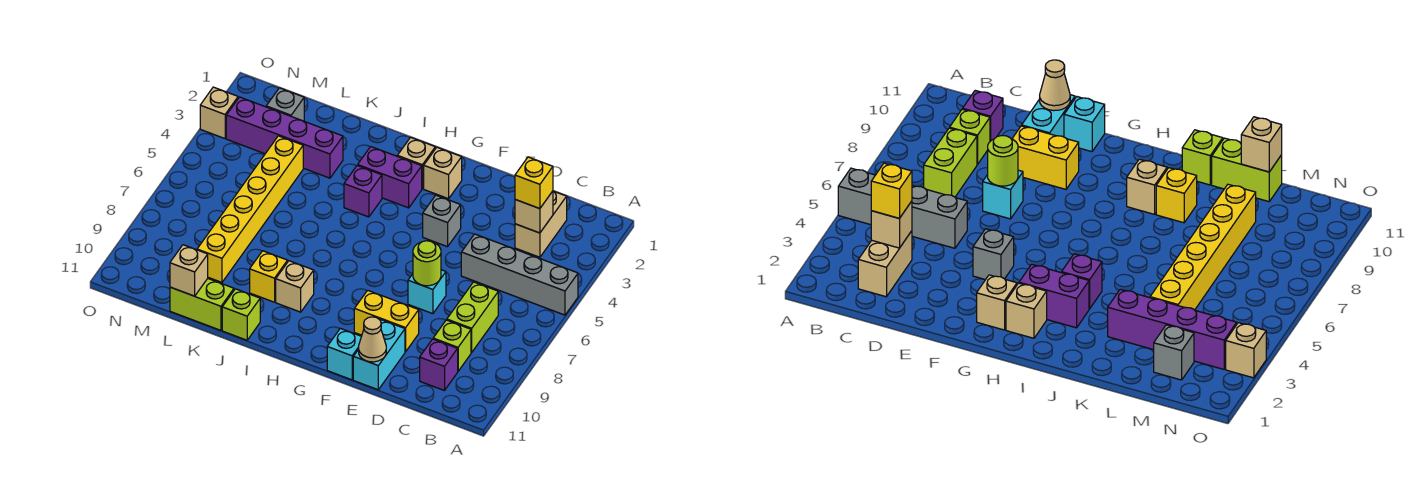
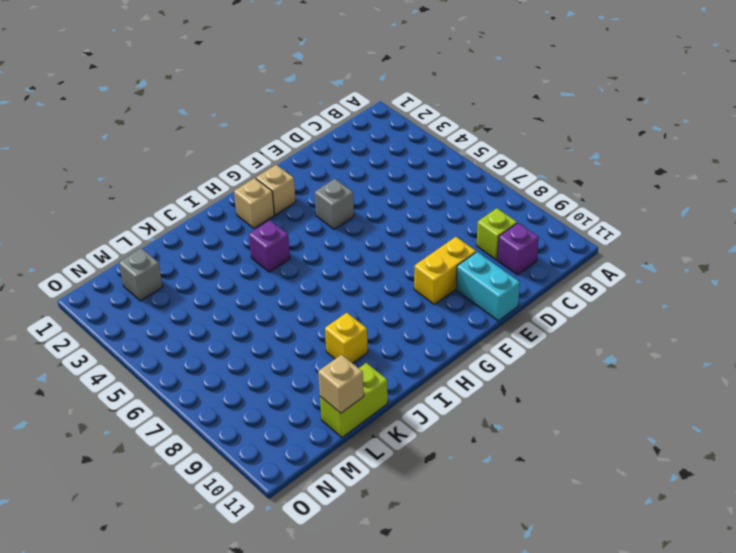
none -> grey 1x4 brick [461,234,578,315]
none -> tan 1x2 brick [515,191,567,257]
none -> lime 1x2 brick [447,282,498,352]

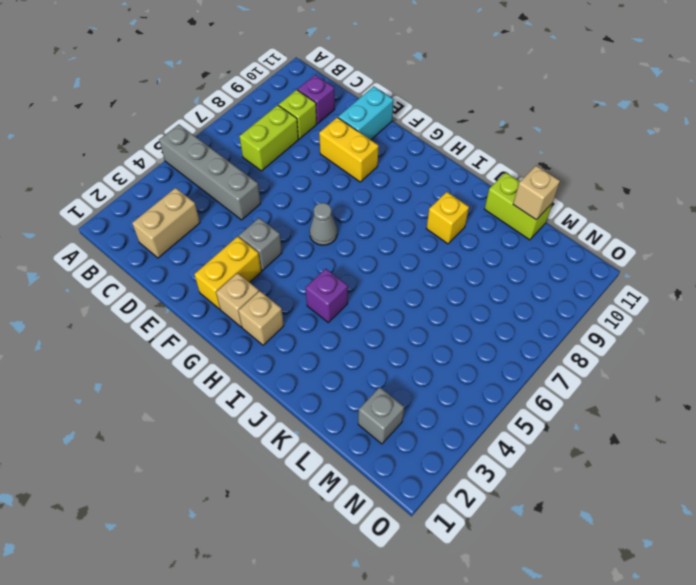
yellow 1x2 brick [194,236,261,309] -> none
grey 1x1 cone [310,203,337,245] -> none
none -> cyan 1x1 brick [408,270,446,314]
none -> cyan 1x1 brick [327,328,361,380]
none -> purple 1x2 brick [358,147,422,208]

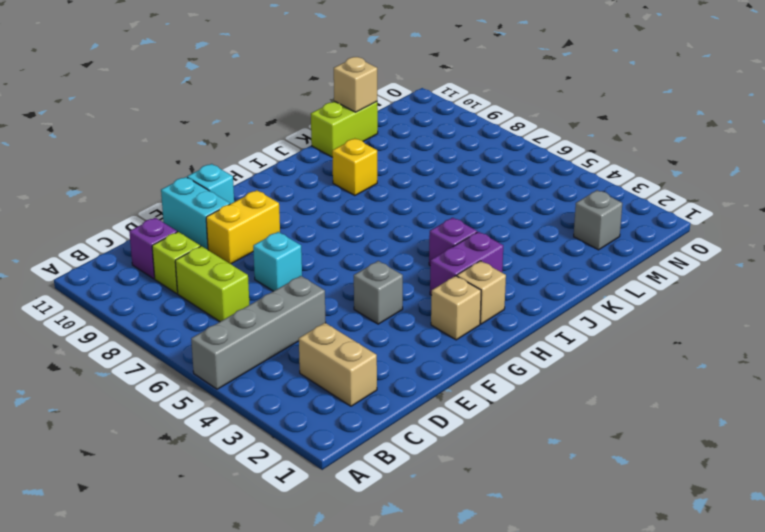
none -> tan 1x1 brick [276,261,314,312]
none -> lime 1x1 brick [222,289,260,340]
none -> purple 1x4 brick [226,97,343,178]

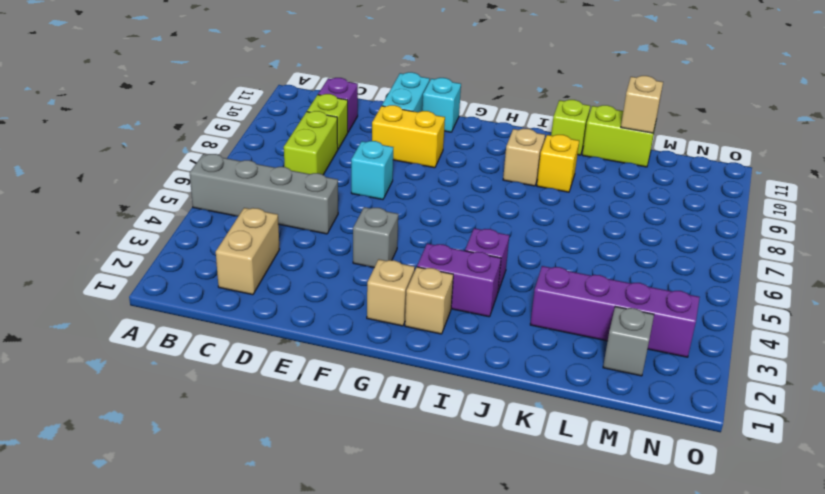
none -> yellow 1x6 brick [197,136,303,282]
none -> tan 1x1 brick [200,87,238,139]
none -> tan 1x1 brick [515,191,553,233]

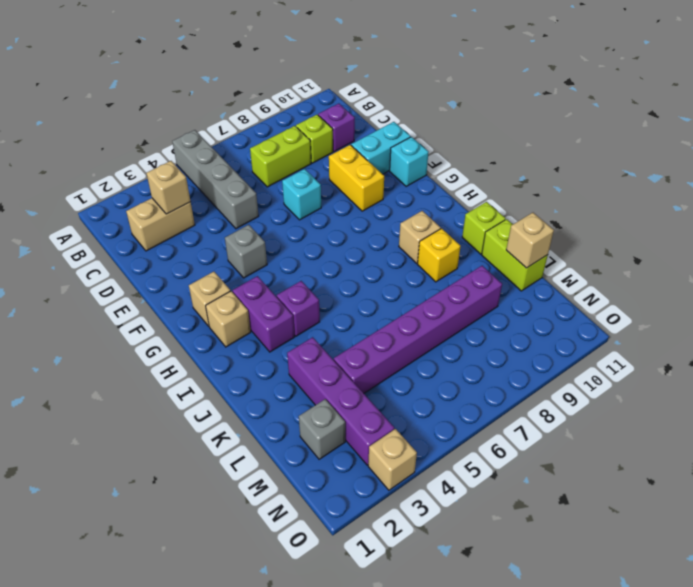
purple 1x6 brick [334,266,502,393] -> yellow 1x6 brick [197,136,303,282]
none -> lime 1x1 round brick [413,241,441,286]
none -> tan 1x1 cone [359,317,386,362]
none -> yellow 1x1 brick [515,157,553,209]

